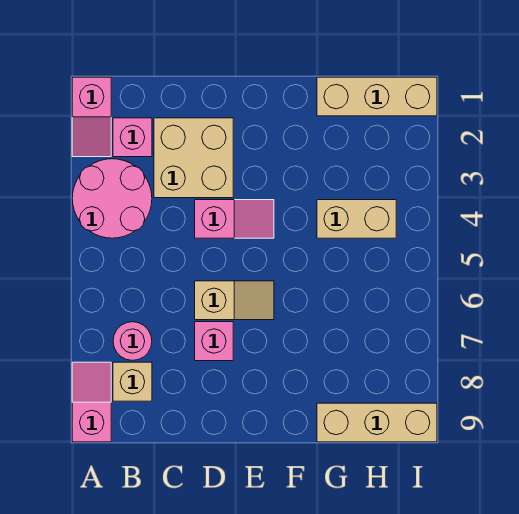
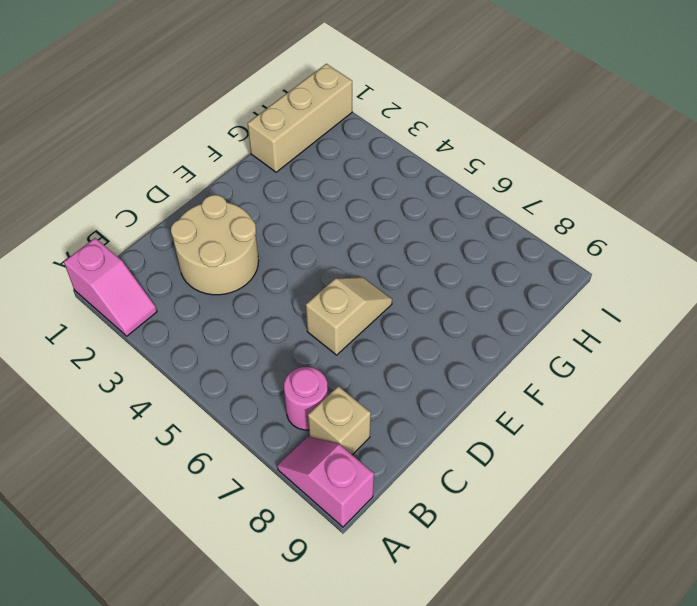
tan 2x2 round brick [171,195,259,295] -> tan 2x2 brick [154,118,233,198]
none -> pink 2x2 round brick [72,159,152,238]
none -> pink 1x1 brick [113,118,152,157]
none -> pink 1x2 slope [195,200,274,238]

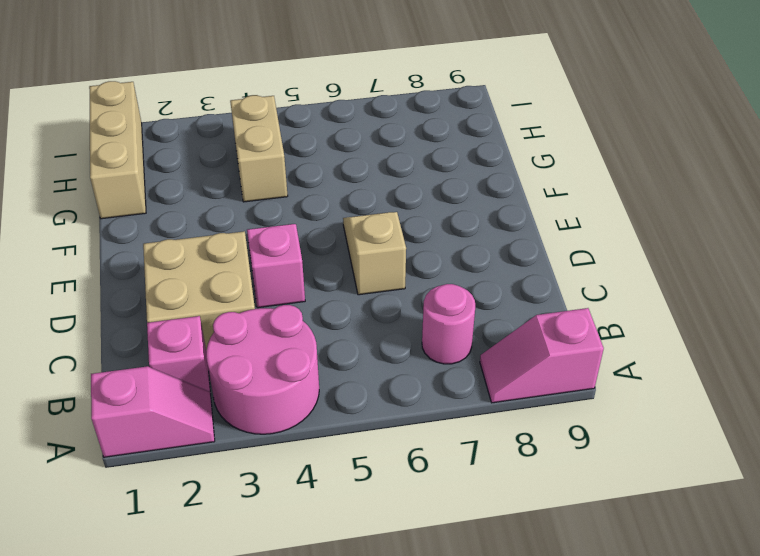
none -> tan 1x1 brick [113,362,152,401]
none -> pink 1x1 brick [195,322,233,361]
none -> tan 1x3 brick [317,403,437,442]

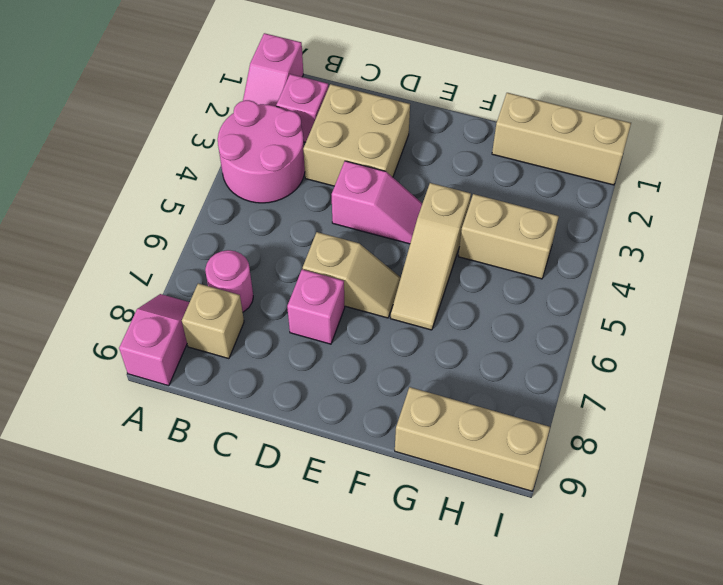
tan 1x3 slope [391,183,471,330] -> none

